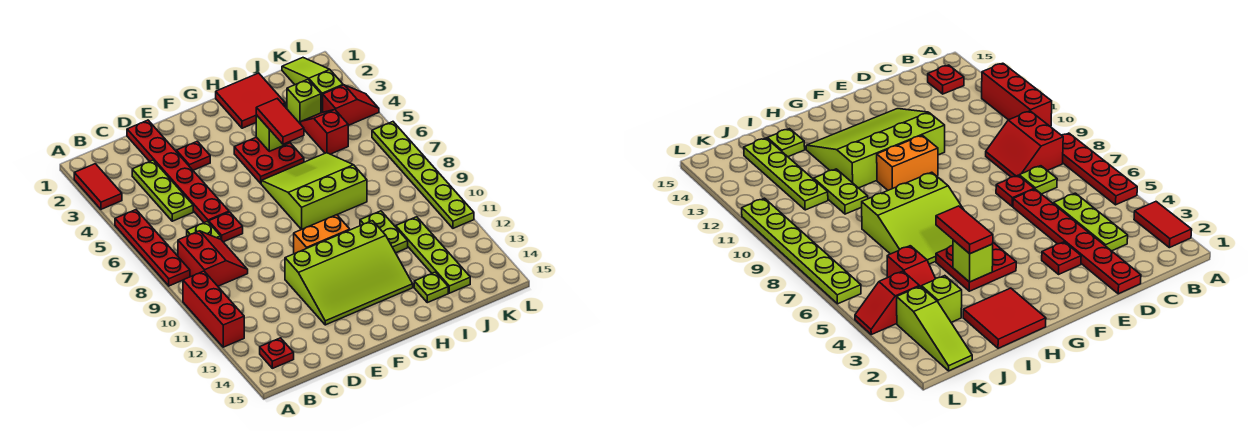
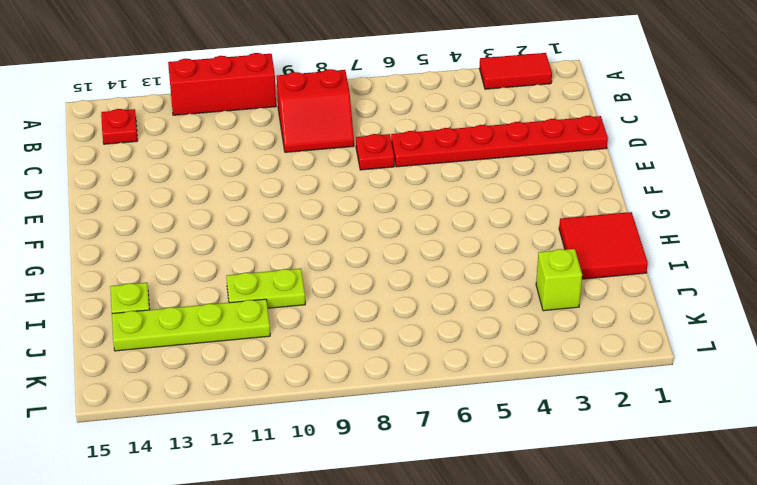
none -> red 1x4 plate [115,210,190,286]
none -> lime 1x3 plate [132,160,193,221]
none -> lime 1x1 plate [187,221,221,239]

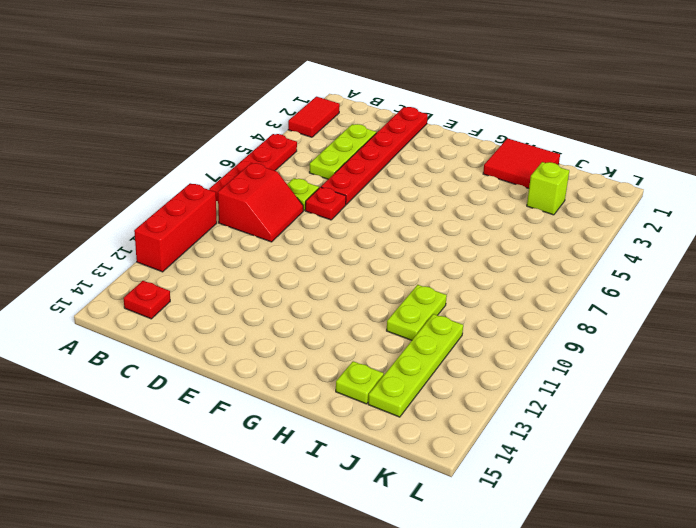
none -> red 1x1 plate [176,141,210,170]
none -> lime 3x4 slope [285,221,413,325]
none -> orange 1x2 brick [294,215,350,254]

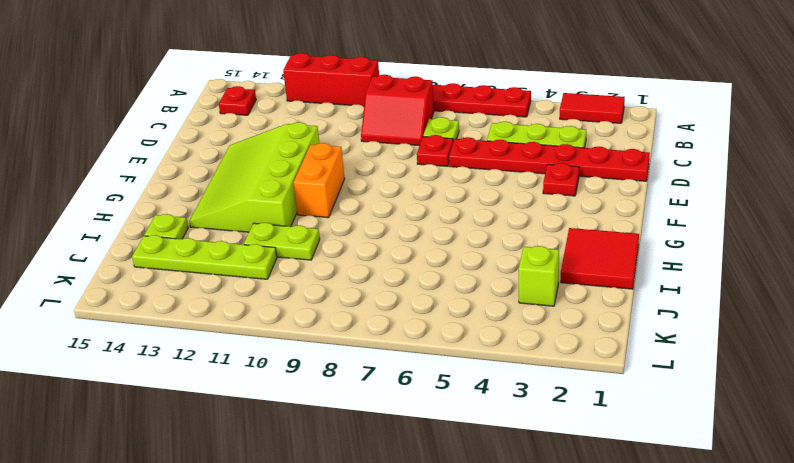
none -> red 2x2 plate [234,137,304,183]
none -> lime 3x3 slope [261,153,367,229]
none -> red 1x2 slope [301,110,348,154]

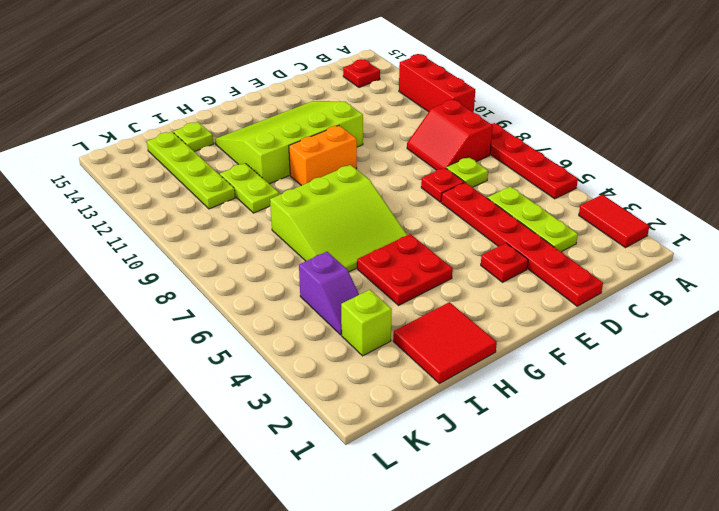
purple 1x2 slope [299,252,359,335] -> red 1x2 slope [301,110,348,154]
none -> lime 1x3 slope [282,58,343,113]
none -> red 1x2 slope [323,85,379,125]
none -> lime 1x6 plate [372,122,474,228]

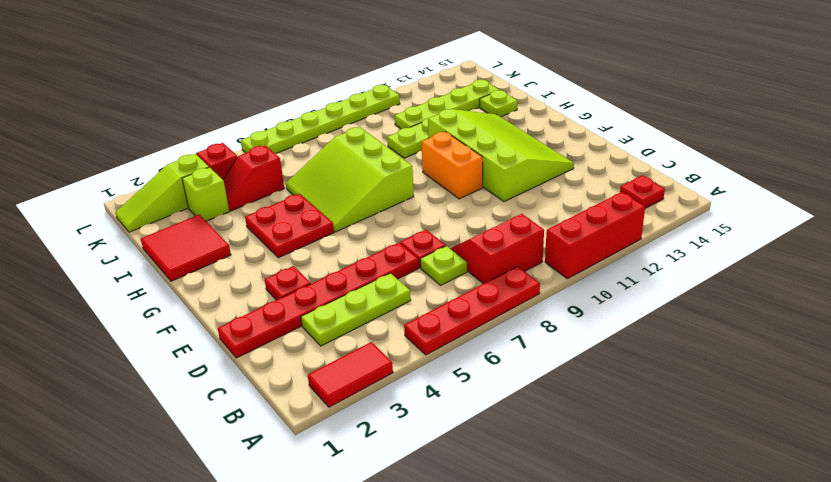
none -> lime 1x1 brick [256,115,290,151]
none -> red 1x2 tile [256,98,304,144]

